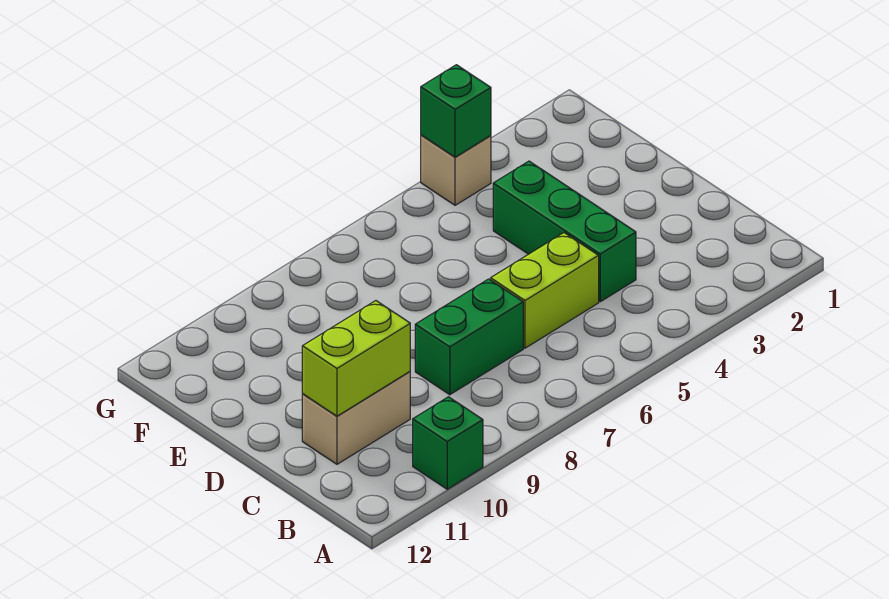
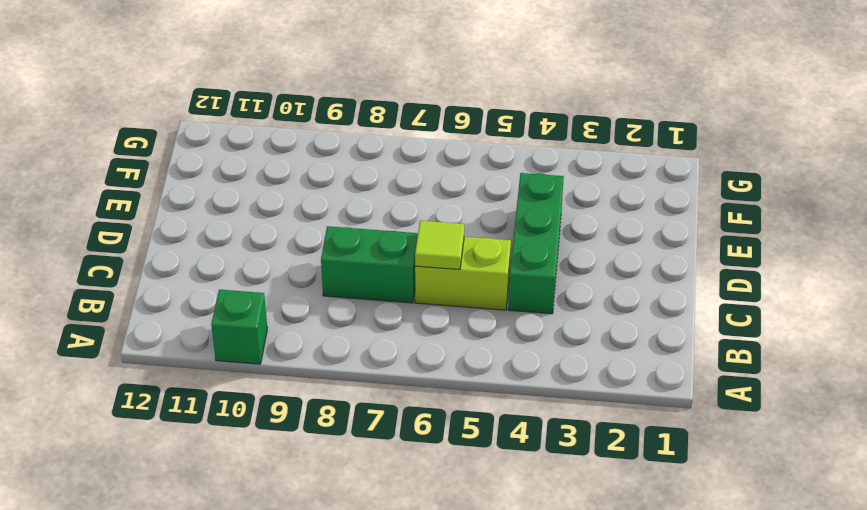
lime 1x1 tile [415,221,464,270] -> none
none -> tan 1x2 brick [302,372,410,464]
none -> tan 1x1 brick [421,135,491,205]

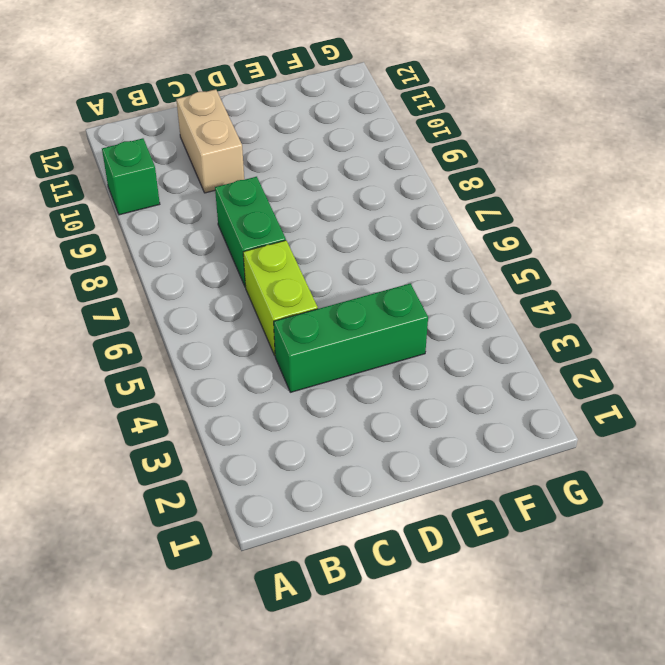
none -> tan 1x1 brick [421,135,491,205]
none -> lime 1x2 brick [302,301,410,416]

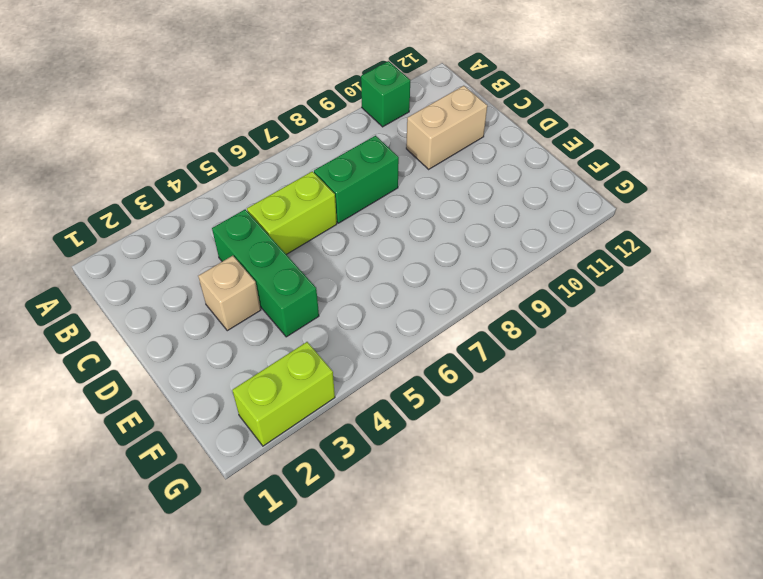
tan 1x1 brick [198,256,261,331] -> tan 1x1 brick moved to [421,135,491,205]
lime 1x2 brick [232,342,335,446] -> lime 1x2 brick moved to [302,301,410,416]
none -> green 1x1 brick [421,65,491,157]

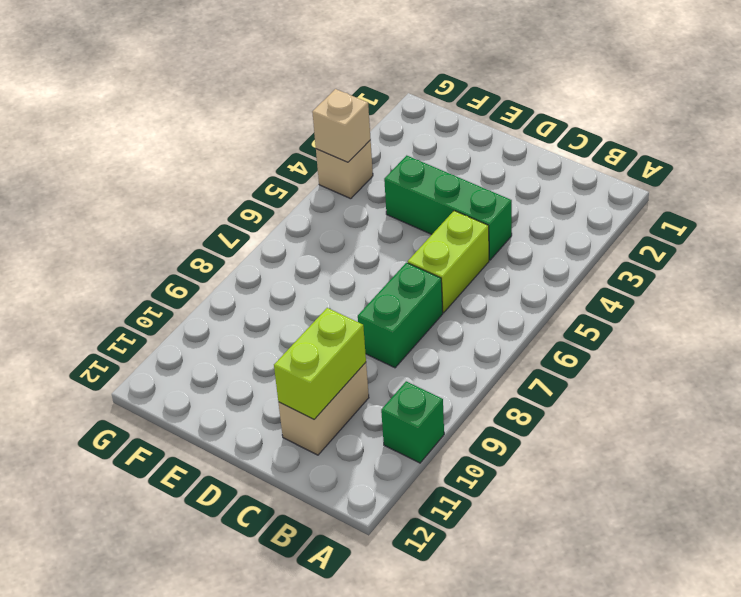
tan 1x1 brick [312,89,371,162] -> green 1x1 brick [421,65,491,157]

